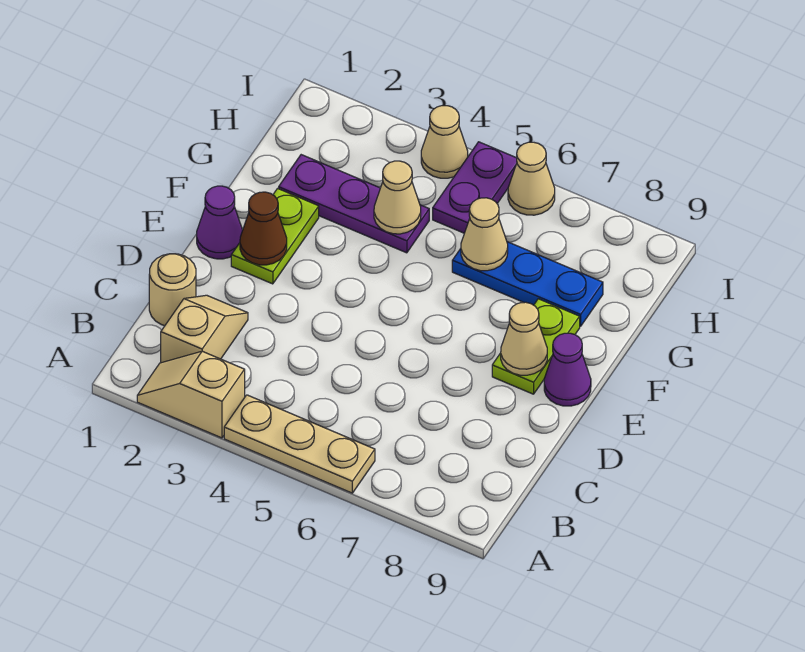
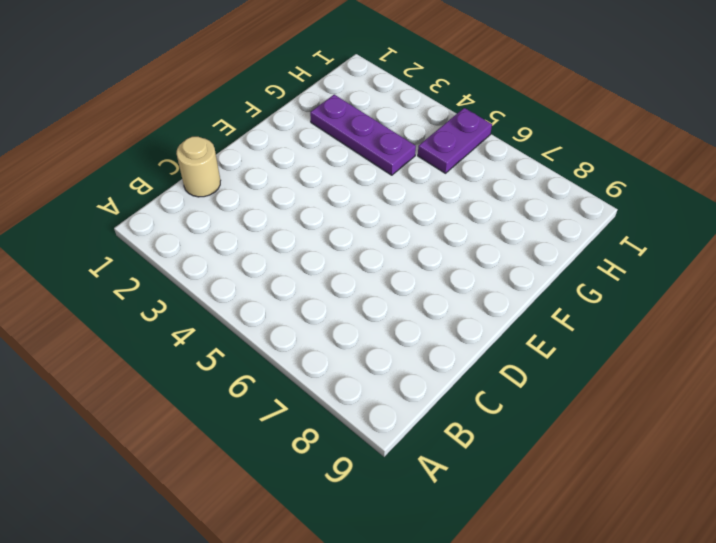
none -> tan 1x2 slope [137,351,245,438]
none -> tan 1x3 plate [224,395,375,493]
none -> tan 1x2 slope [161,295,248,363]

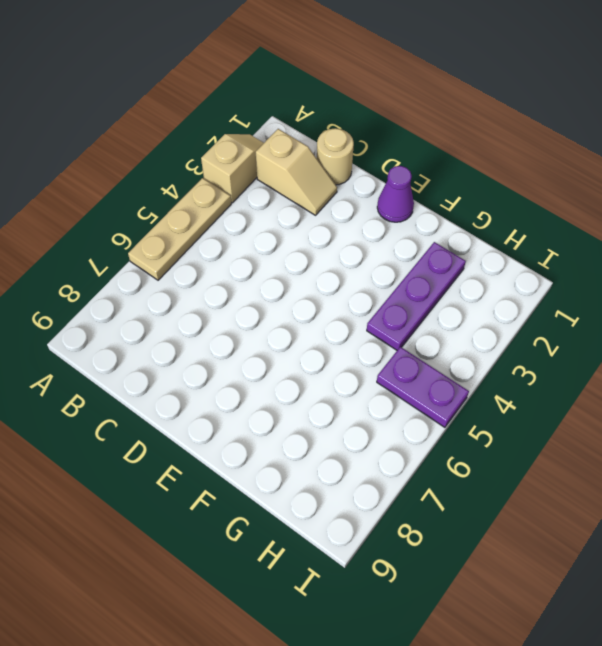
none -> lime 1x2 plate [231,188,319,284]
none -> lime 1x2 plate [492,299,580,394]
none -> purple 1x1 cone [544,333,591,406]

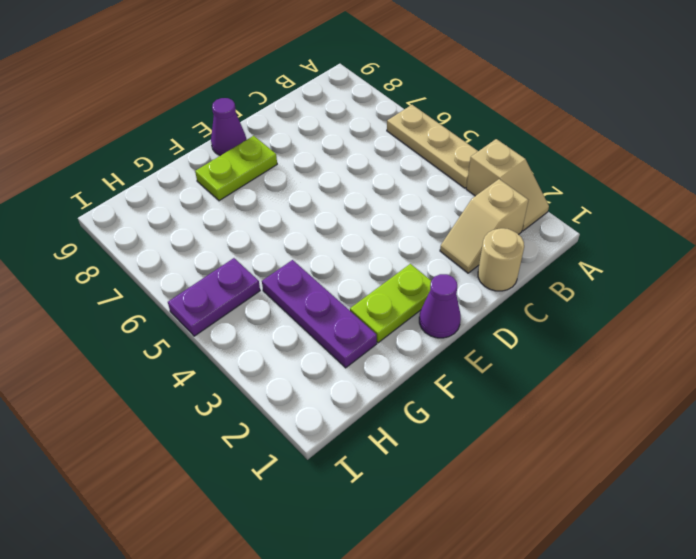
none -> blue 1x3 plate [452,242,603,326]
none -> tan 1x1 cone [421,106,468,178]
none -> tan 1x1 cone [508,142,555,215]

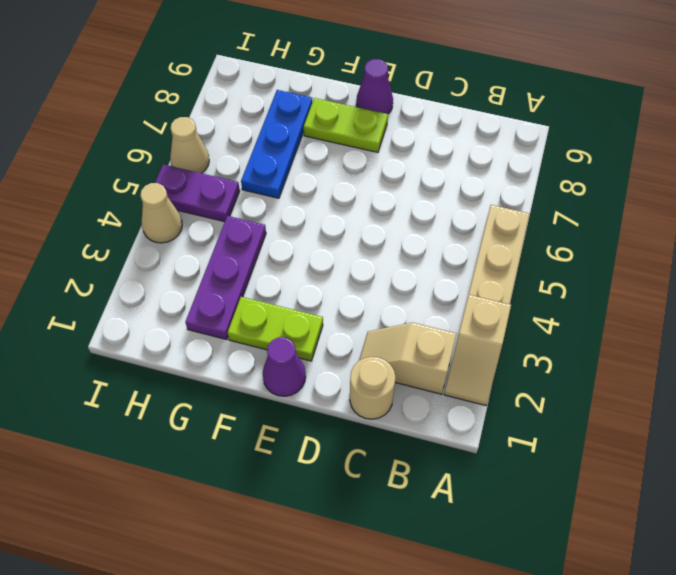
none -> brown 1x1 cone [240,192,287,265]
none -> tan 1x1 cone [501,302,547,375]
none -> tan 1x1 cone [374,161,421,234]

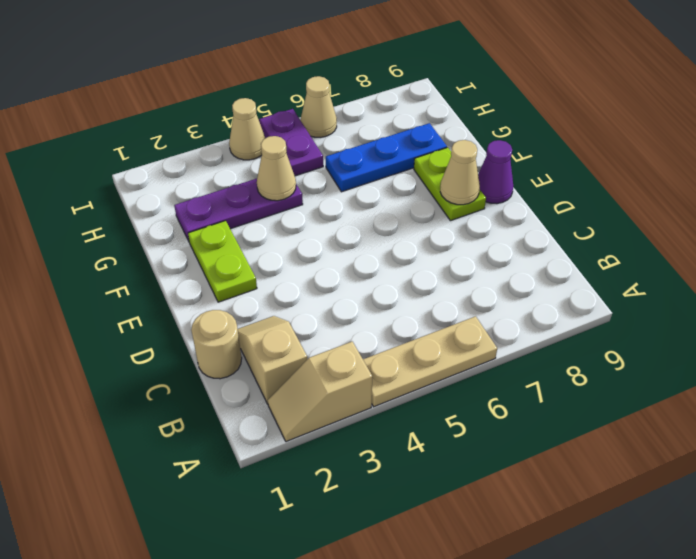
none -> purple 1x1 cone [197,186,243,259]
none -> brown 1x1 cone [240,192,287,265]
none -> tan 1x1 cone [461,198,508,271]

